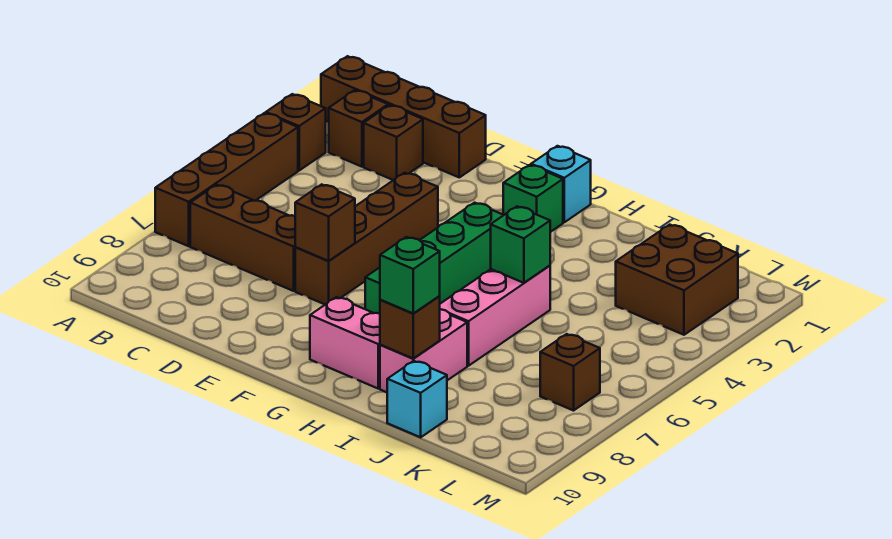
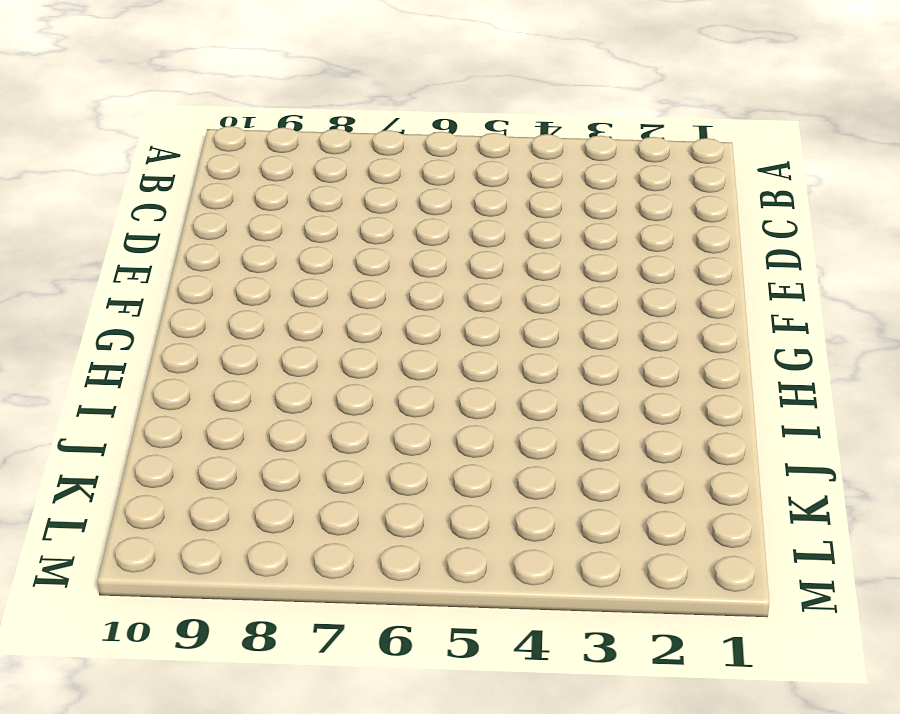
none -> brown 1x4 brick [321,56,486,177]
none -> brown 1x1 brick [266,94,326,170]
none -> brown 1x4 brick [155,113,298,246]

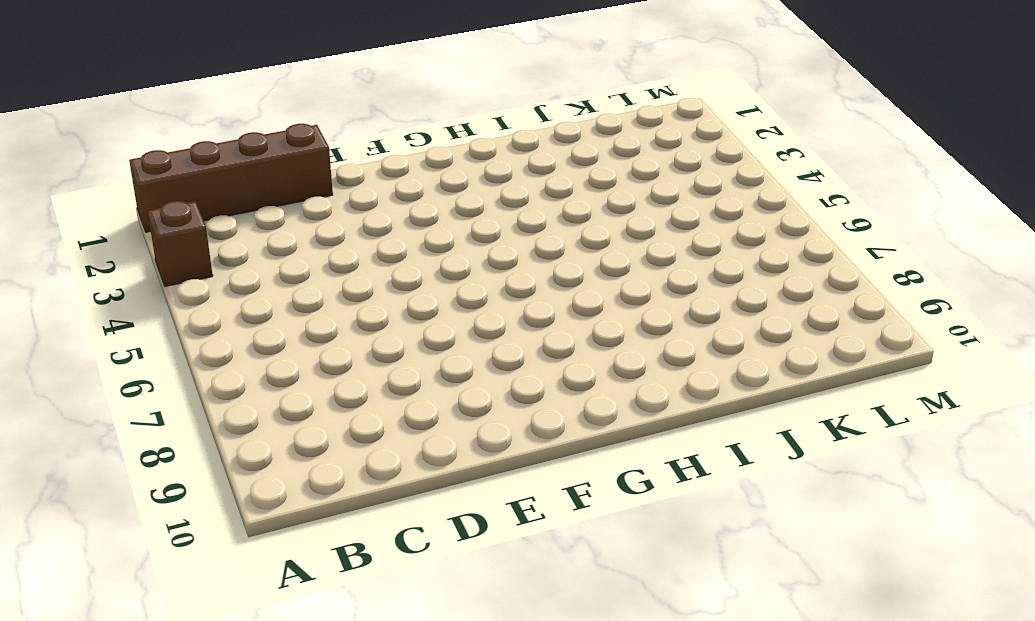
none -> brown 1x4 brick [155,113,298,246]
none -> brown 1x1 brick [329,90,388,167]
none -> brown 1x3 brick [190,185,296,291]

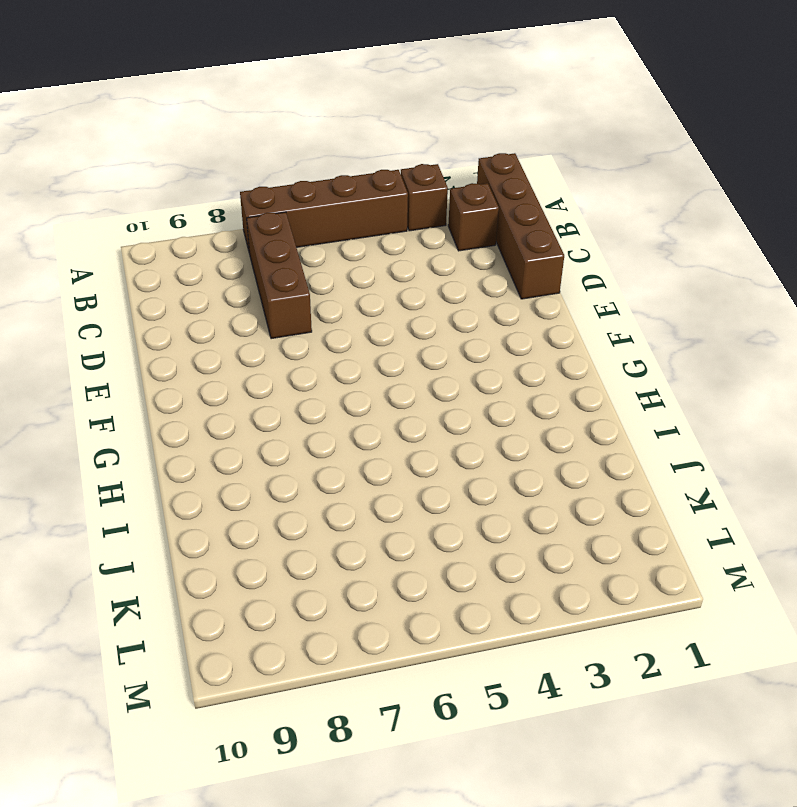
none -> brown 1x1 brick [364,105,423,180]
none -> brown 1x4 brick [295,173,438,305]
none -> cyan 1x1 brick [531,146,591,222]

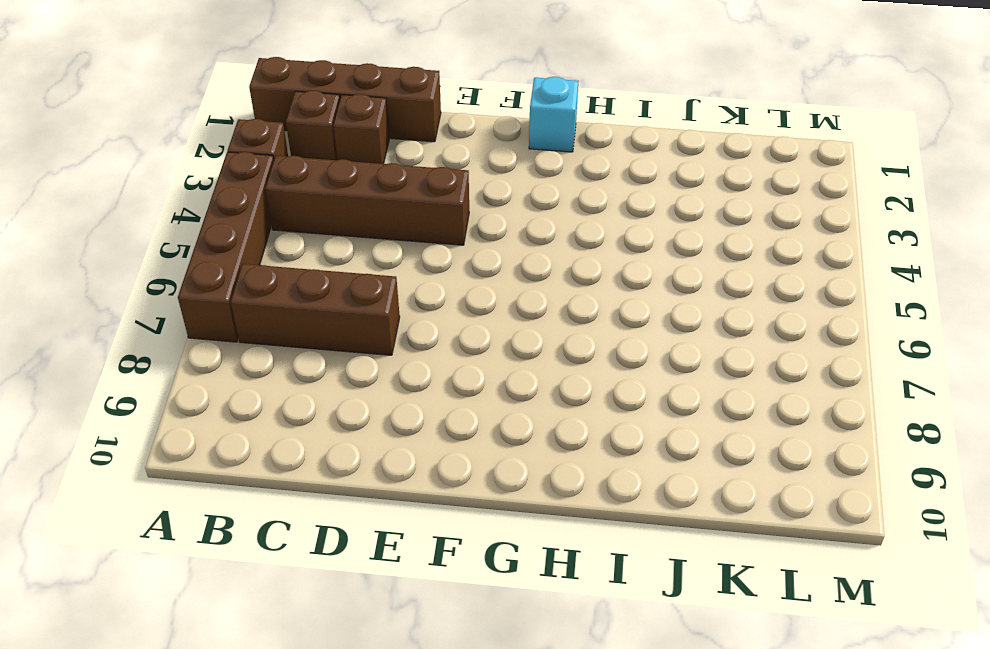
brown 1x4 brick [265,156,469,245] -> brown 1x4 brick turned to [295,173,438,305]
none -> green 1x1 brick [503,165,563,232]
none -> green 1x4 brick [365,203,503,314]
none -> pink 1x2 brick [310,297,380,388]

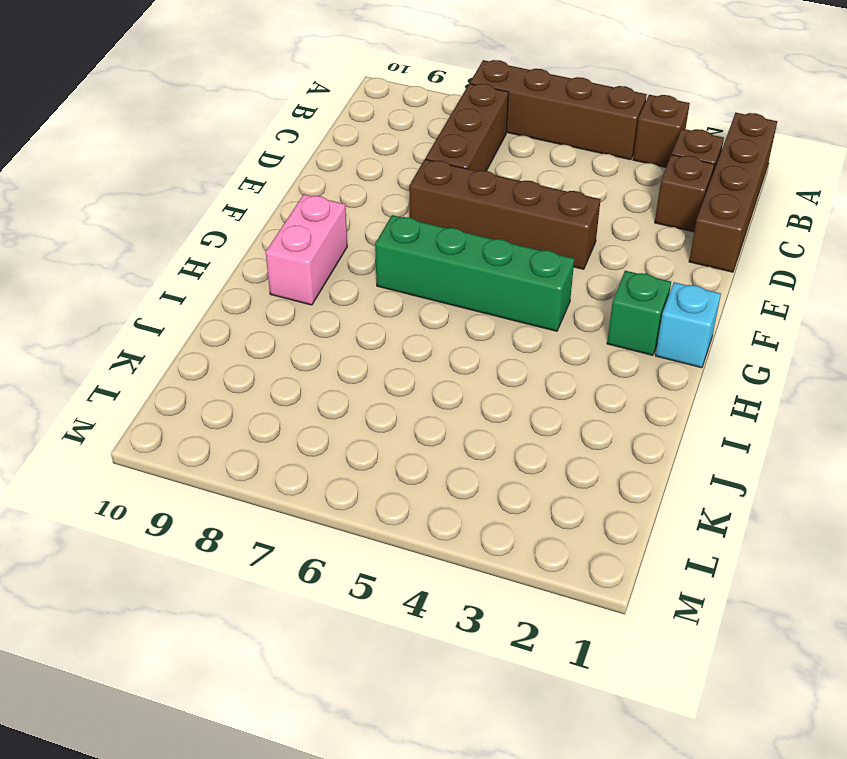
none -> pink 1x3 brick [440,266,550,366]
none -> pink 1x2 brick [380,309,467,392]
none -> cyan 1x1 brick [387,361,447,437]

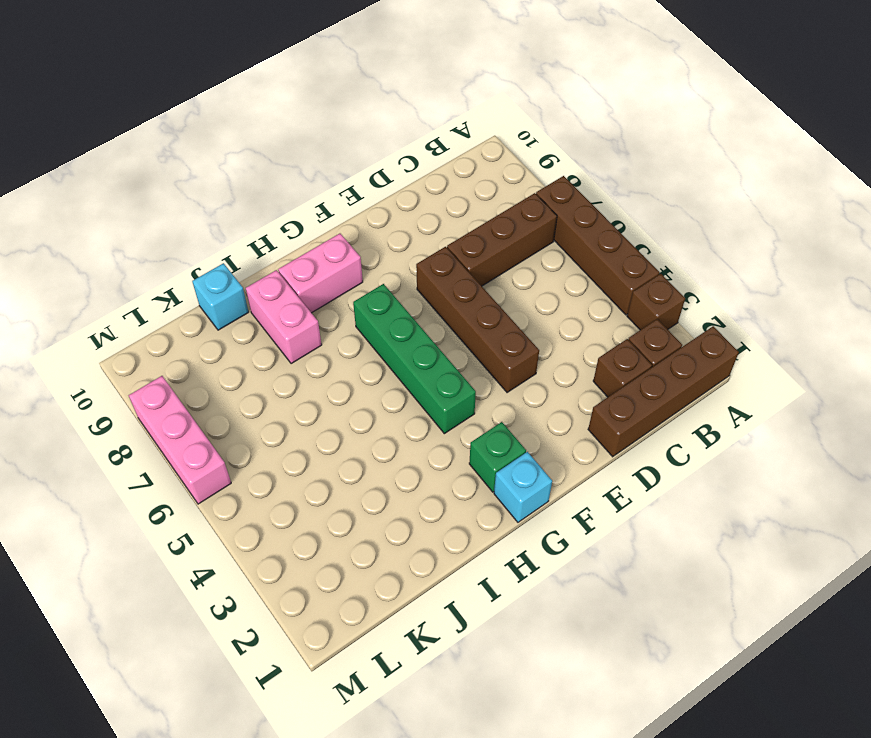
pink 1x3 brick [129,376,231,504] -> pink 1x3 brick moved to [440,266,550,366]
none -> brown 2x2 brick [616,225,738,335]
none -> brown 1x1 brick [540,334,600,411]
none -> brown 1x1 brick [295,184,355,261]

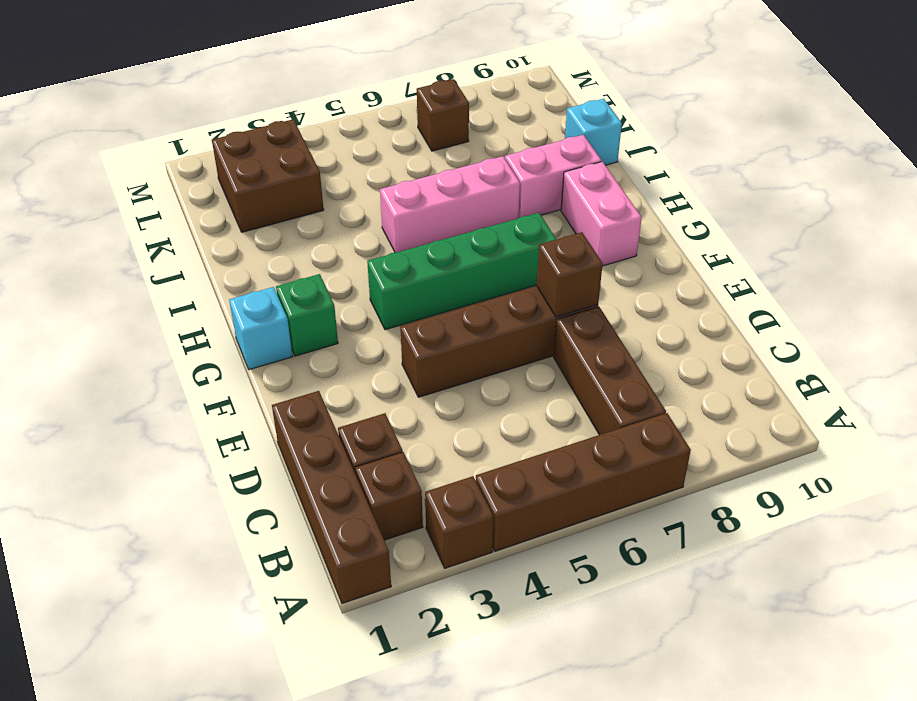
none -> green 1x1 brick [491,207,550,283]
none -> brown 1x1 brick [380,296,440,358]
none -> green 1x1 brick [380,237,440,314]

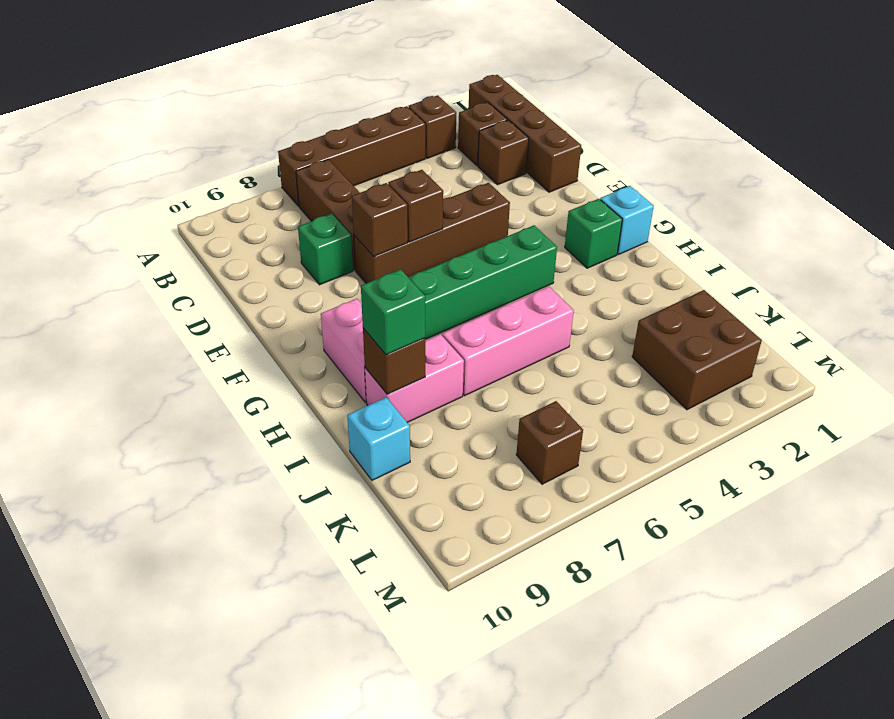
green 1x1 brick [298,214,353,285] -> green 1x1 brick moved to [491,207,550,283]
brown 1x1 brick [388,170,443,242] -> none

